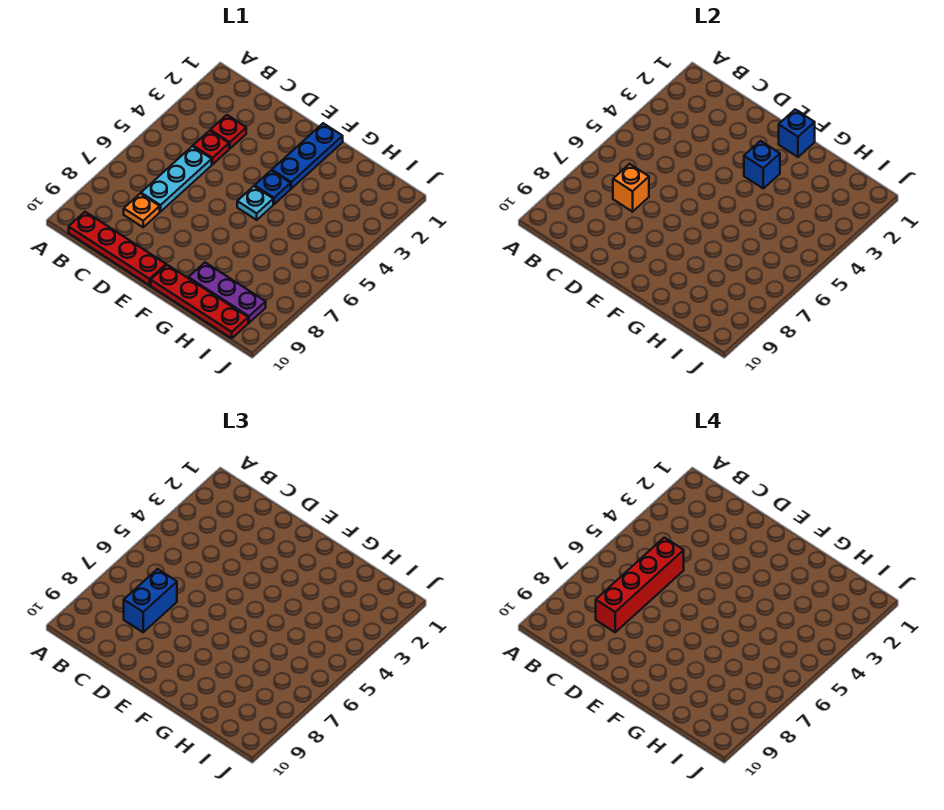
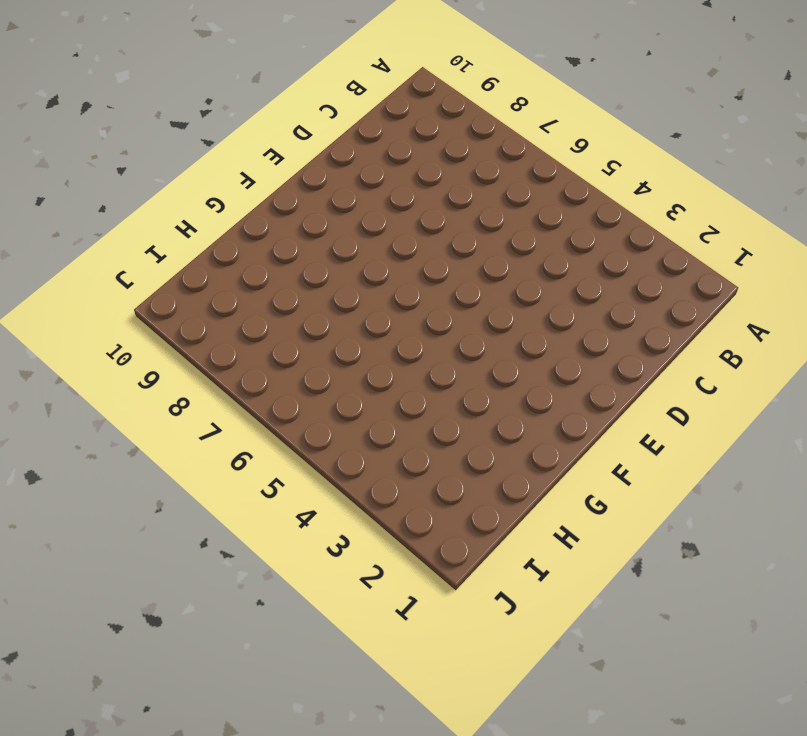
none -> red 1x4 plate [69,212,166,285]
none -> red 1x1 plate [210,115,246,149]
none -> red 1x1 plate [193,131,229,164]

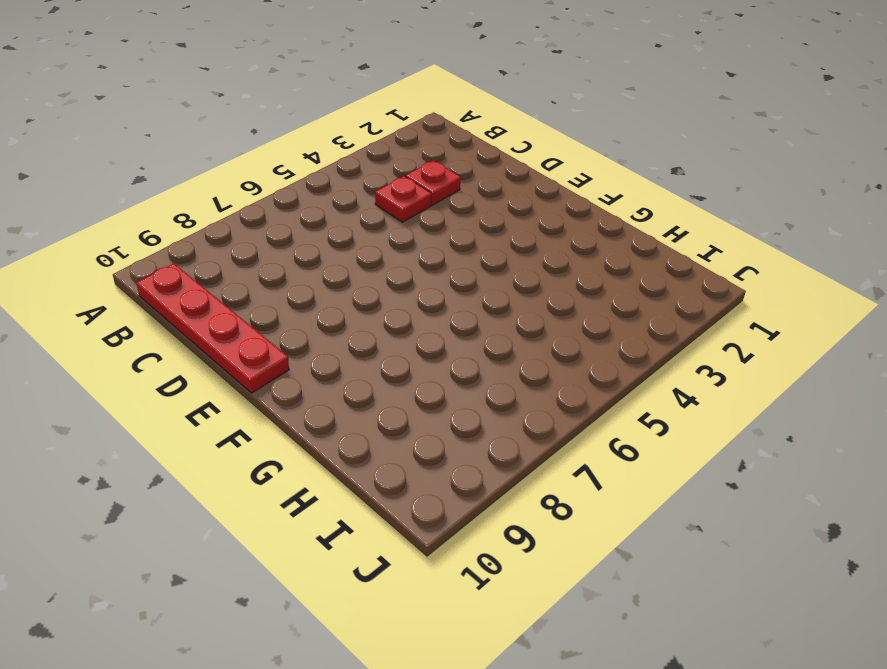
none -> cyan 1x3 plate [141,146,212,212]
none -> orange 1x1 plate [124,194,160,227]
none -> blue 1x3 plate [272,123,343,188]

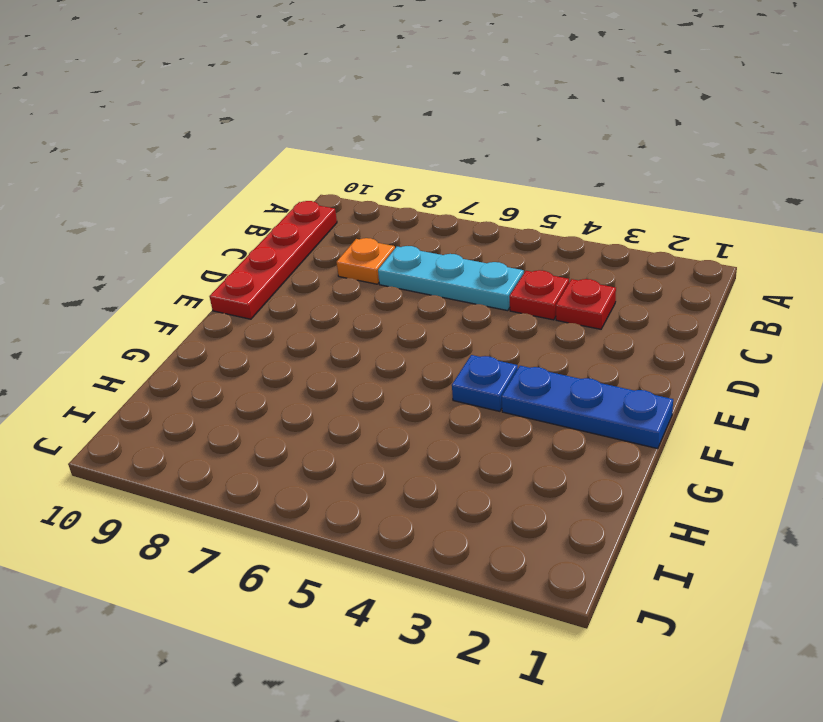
none -> cyan 1x1 plate [237,186,273,220]
none -> red 1x4 plate [151,265,248,338]
none -> purple 1x3 plate [188,262,266,323]

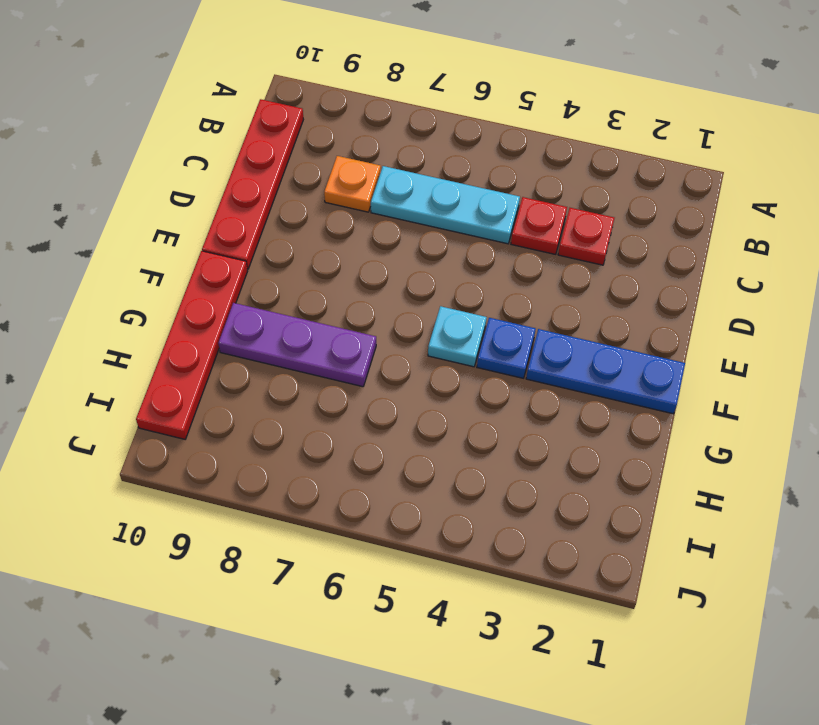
purple 1x3 plate [218,303,376,387] -> purple 1x3 plate turned to [188,262,266,323]
none -> orange 1x1 brick [613,164,649,212]
none -> blue 1x1 brick [779,110,815,157]
none -> blue 1x1 brick [744,141,780,188]

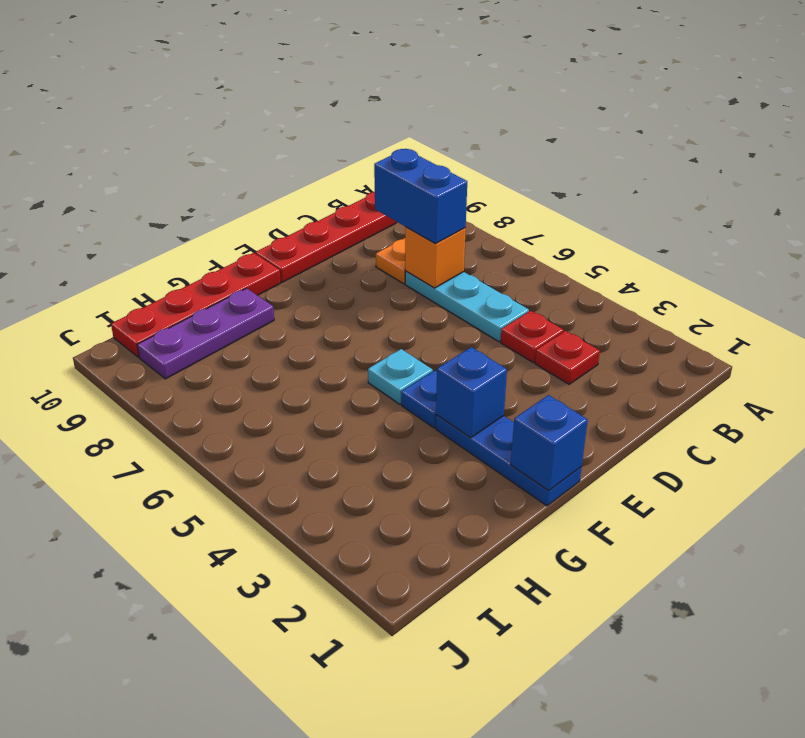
none -> red 1x4 brick [596,538,684,632]

